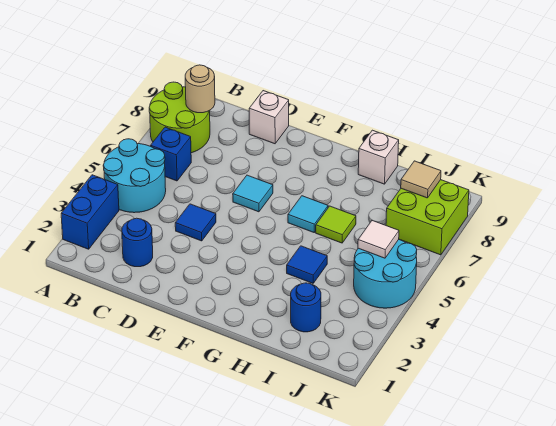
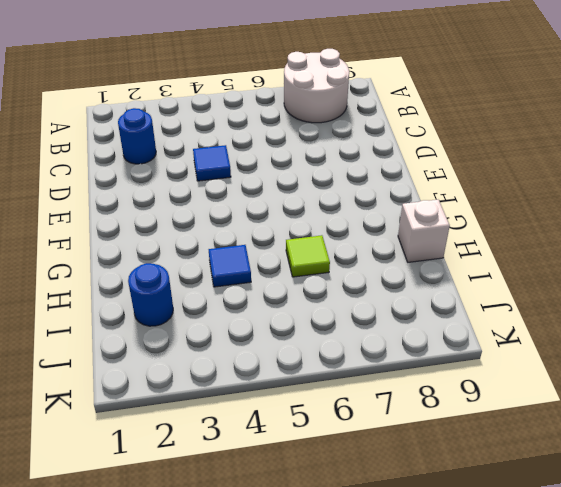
white 2x2 round brick [284,49,349,123] -> lime 2x2 round brick [149,82,210,153]
none -> blue 1x2 brick [61,175,119,249]
none -> cyan 2x2 round brick [103,139,166,213]
none -> blue 1x1 brick [151,127,191,181]

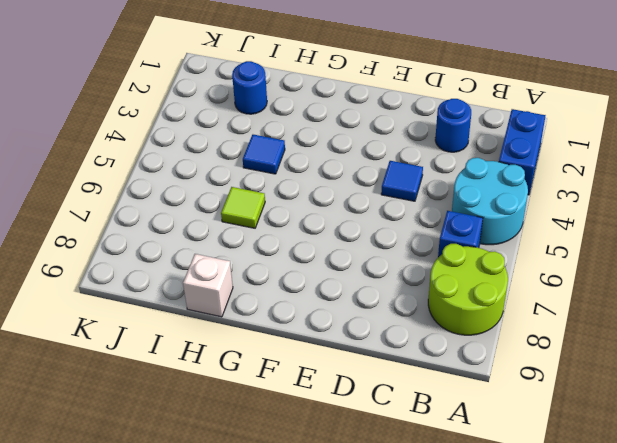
none -> white 1x1 brick [249,91,289,144]
none -> cyan 1x1 tile [233,175,273,212]
none -> cyan 1x1 tile [288,196,328,232]

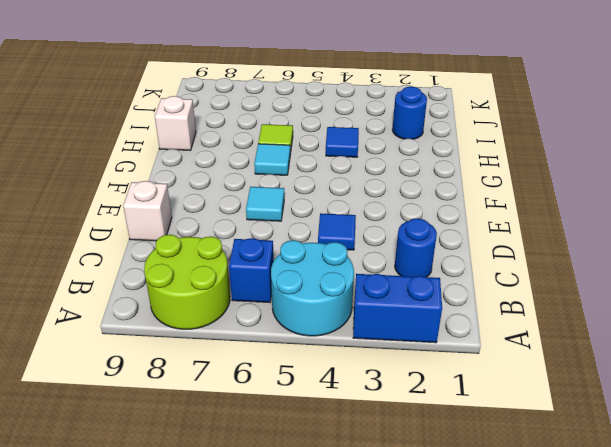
none -> cyan 2x2 round brick [354,239,417,308]
none -> lime 2x2 brick [386,180,469,255]
none -> tan 1x1 round brick [185,65,215,113]

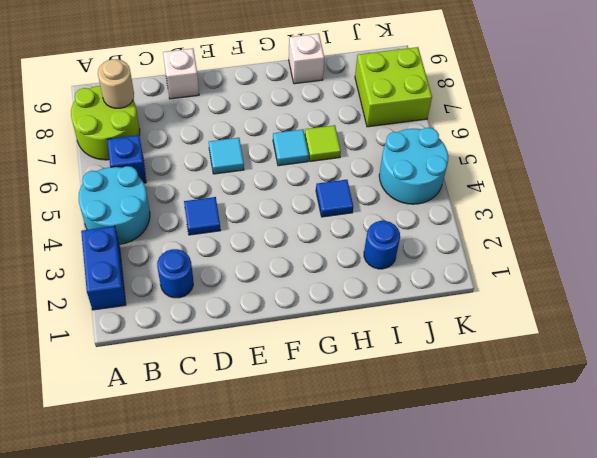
none -> white 1x1 tile [358,220,399,258]
none -> tan 1x1 tile [401,161,441,198]

